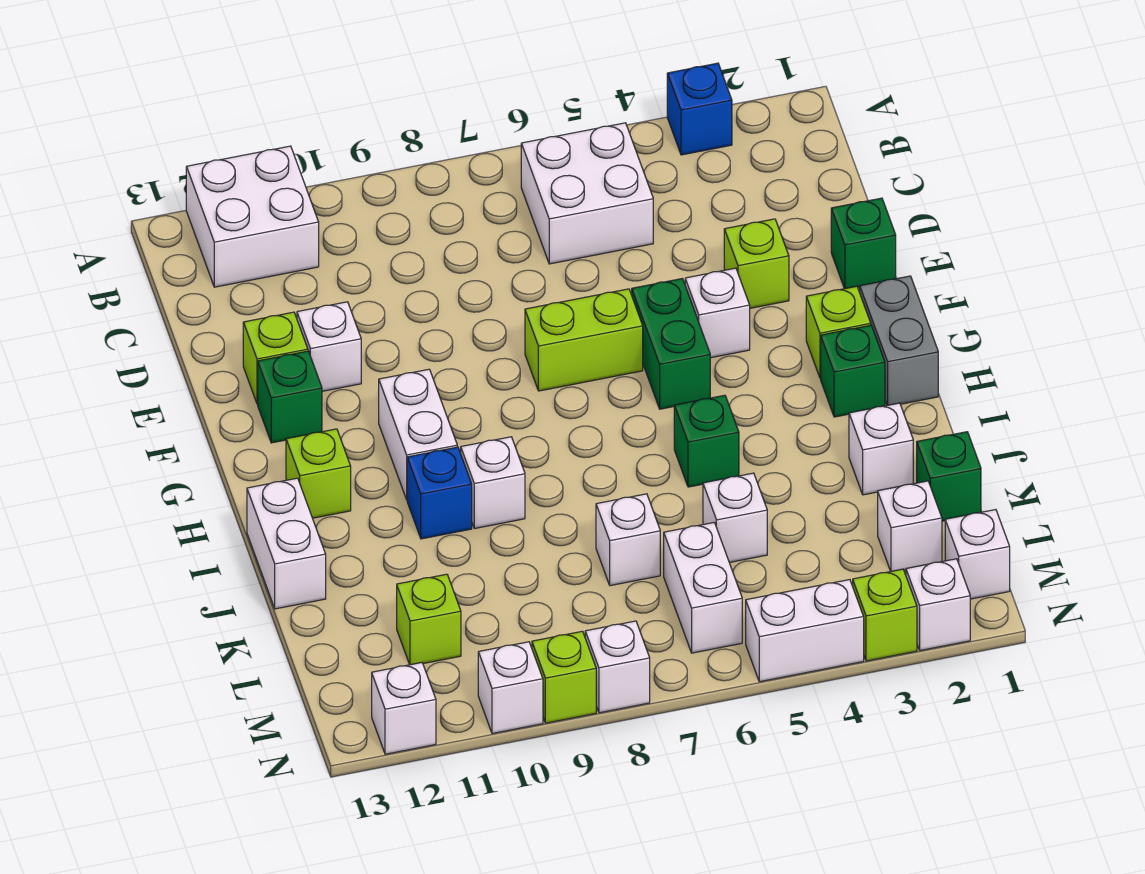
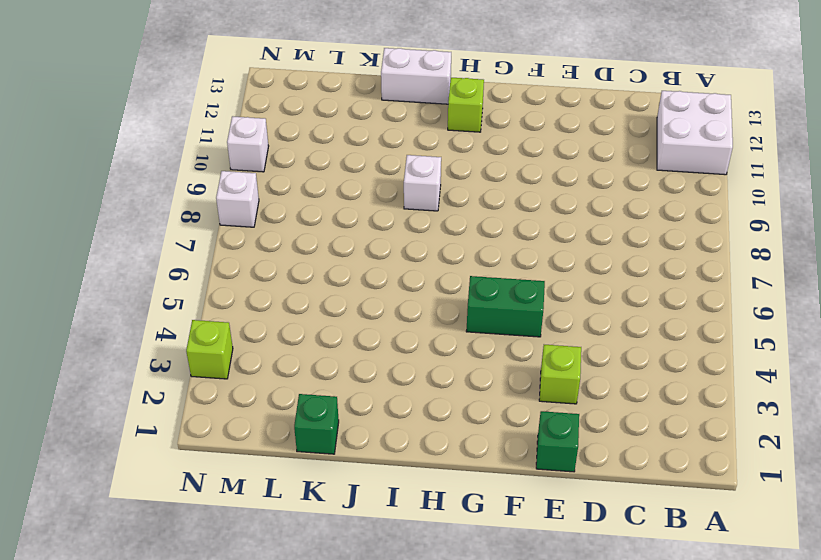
none -> blue 1x1 brick [667,63,732,155]
none -> white 2x2 brick [521,123,653,264]
none -> white 1x1 brick [297,302,361,391]
none -> lime 1x1 brick [243,312,308,404]

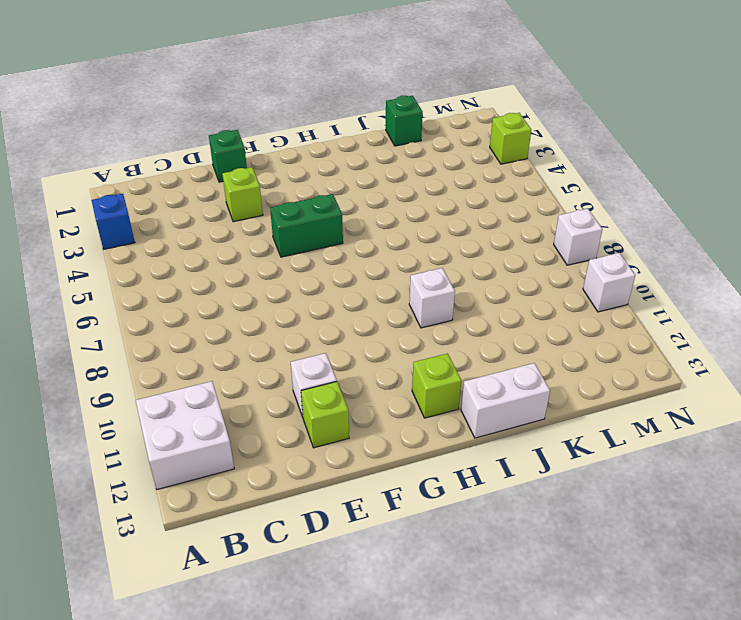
none -> white 2x2 brick [521,123,653,264]
none -> white 1x1 brick [685,268,750,358]
none -> lime 1x2 brick [525,289,643,391]
none -> green 1x1 brick [258,351,322,443]

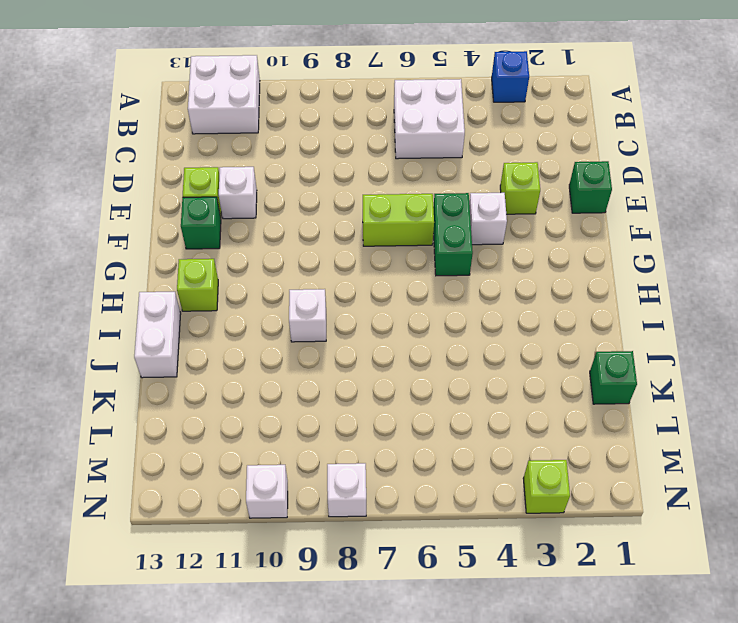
none -> grey 1x2 brick [860,276,938,405]
none -> lime 1x1 brick [806,286,871,378]
none -> white 1x2 brick [379,369,457,500]
none -> green 1x1 brick [821,325,885,417]

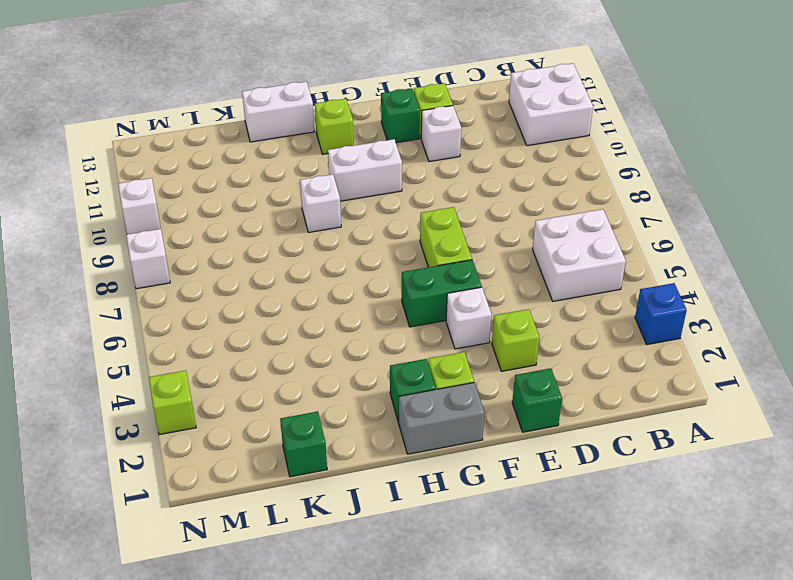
none -> green 1x1 brick [674,395,739,487]
none -> blue 1x1 brick [407,447,472,539]
none -> white 1x1 brick [849,403,913,495]
none -> white 1x1 brick [703,473,767,562]

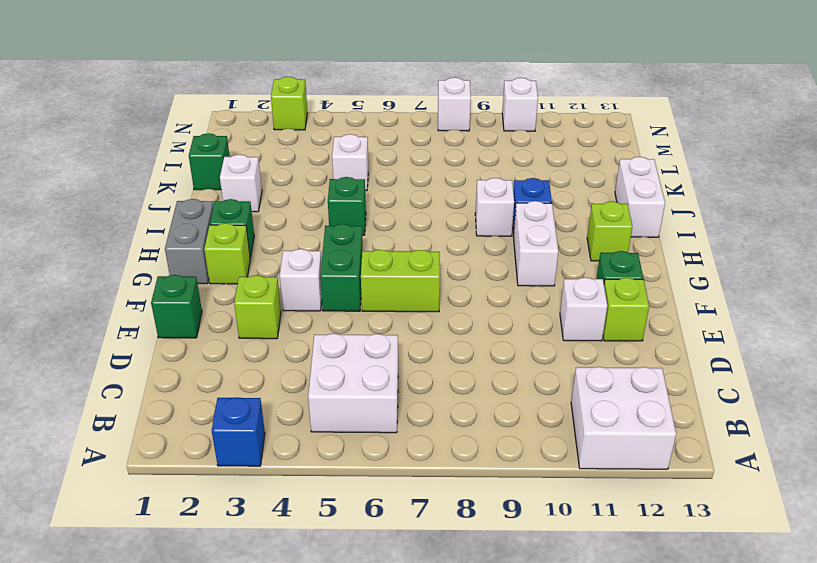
none -> white 1x1 brick [596,494,660,586]
none -> white 1x1 brick [878,481,942,571]
none -> white 1x2 brick [664,523,742,653]
none -> lime 1x1 brick [397,574,461,665]

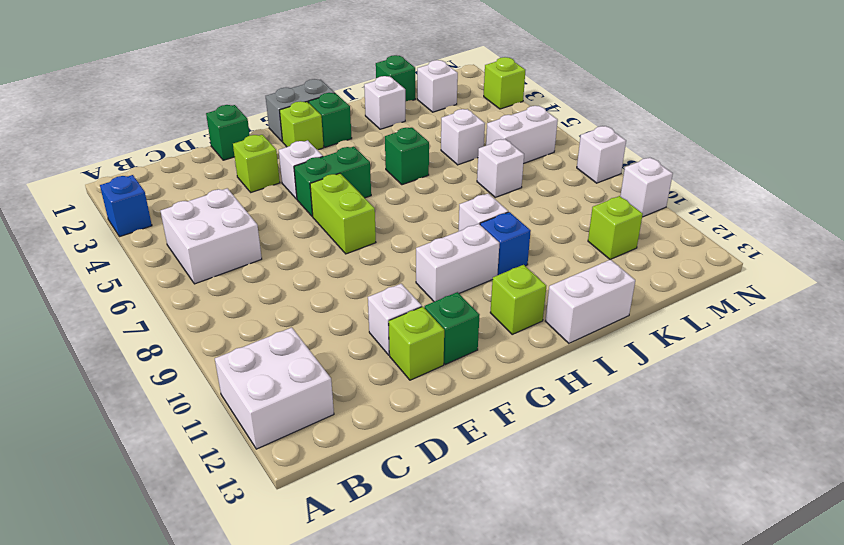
none -> white 1x1 brick [945,510,1010,599]
none -> white 1x1 brick [906,559,970,650]
none -> white 1x2 brick [746,580,864,682]
none -> lime 1x1 brick [532,631,596,723]

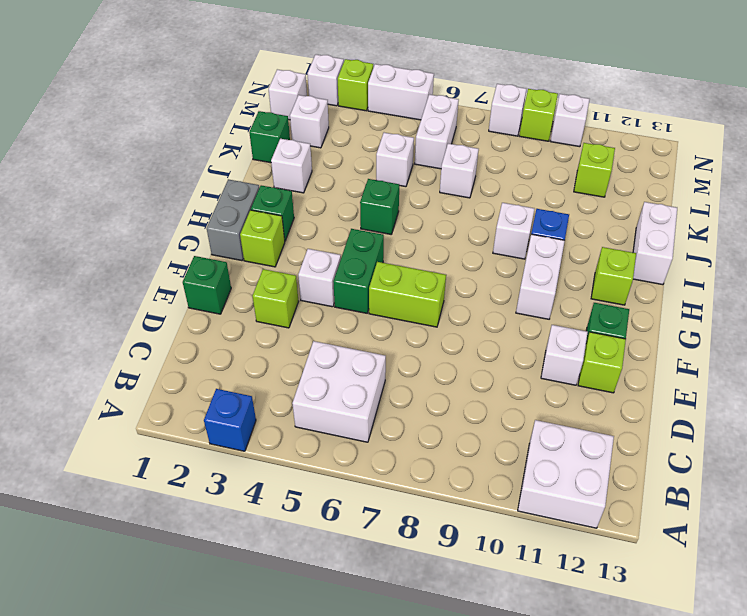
none -> white 1x1 brick [372,663,436,754]

